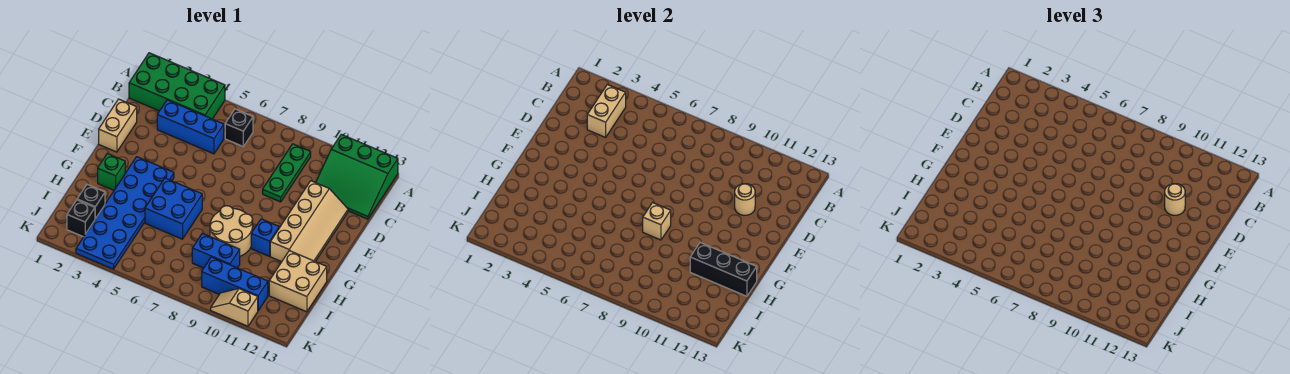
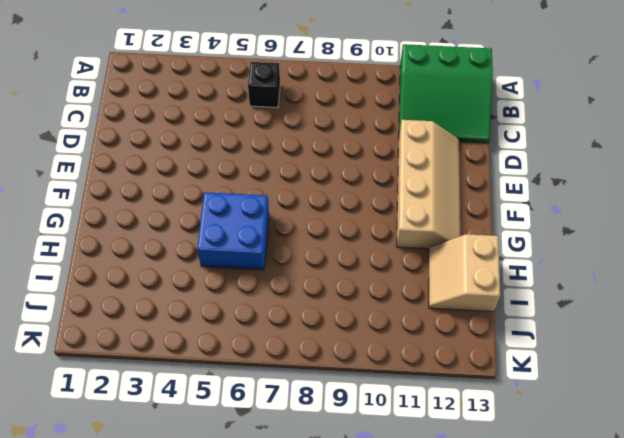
tan 2x2 slope [429,234,500,312] -> tan 2x2 brick [269,251,327,312]
none -> green 2x4 brick [129,53,225,119]
none -> green 1x3 plate [263,144,311,202]
none -> blue 1x3 brick [157,100,224,154]

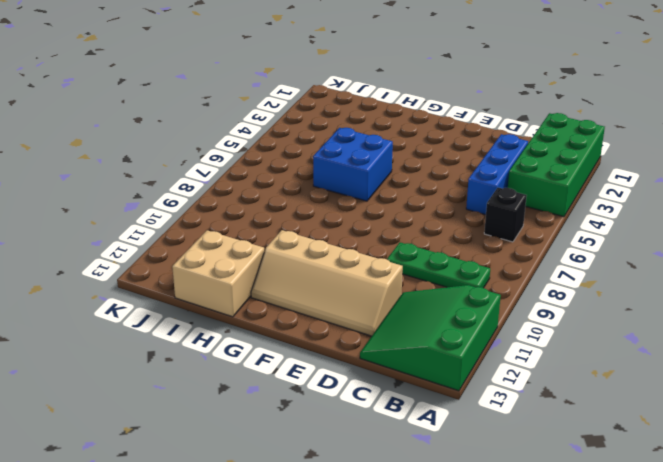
none -> tan 1x2 brick [99,99,137,152]
none -> blue 2x6 plate [76,157,174,269]
none -> green 1x1 brick [98,154,125,190]

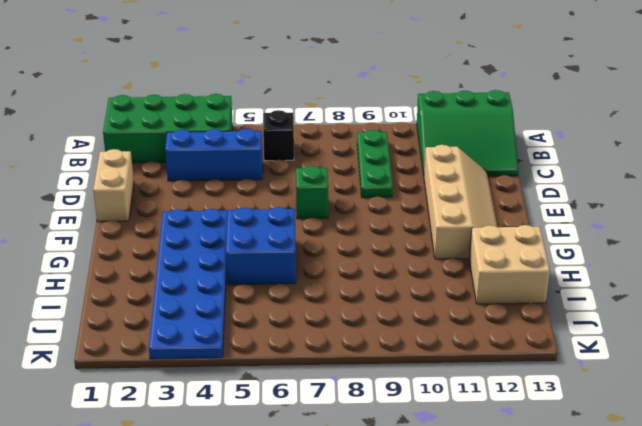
green 1x1 brick [296,166,328,219] -> green 1x1 brick moved to [98,154,125,190]
none -> tan 2x2 round brick [210,206,253,256]
none -> blue 1x1 brick [251,219,279,256]
none -> black 1x1 brick [77,185,105,219]

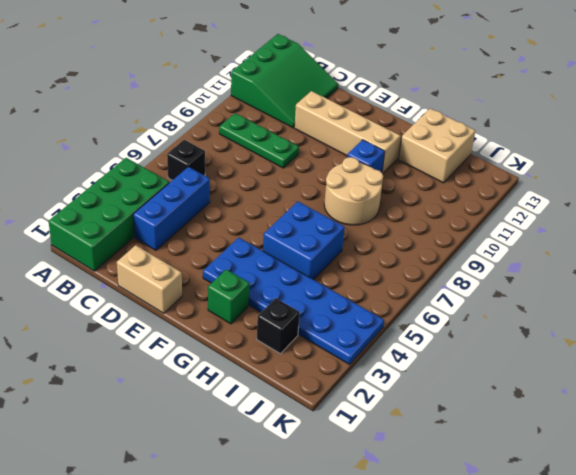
none -> blue 1x2 brick [192,233,240,268]
none -> black 1x1 brick [67,200,95,237]
none -> blue 1x3 brick [202,257,268,311]

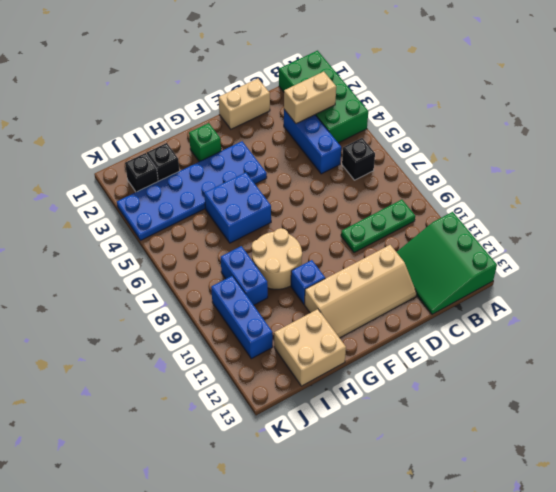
none -> tan 1x2 slope [211,289,258,326]
none -> tan 1x1 round brick [735,184,755,215]
none -> tan 1x1 brick [643,203,671,240]

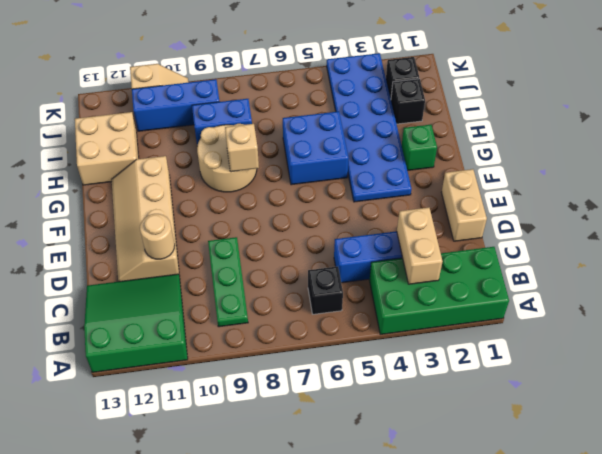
none -> blue 1x1 brick [251,219,279,256]
none -> black 1x3 brick [690,243,757,296]
none -> tan 1x1 round brick [1165,184,1185,215]

